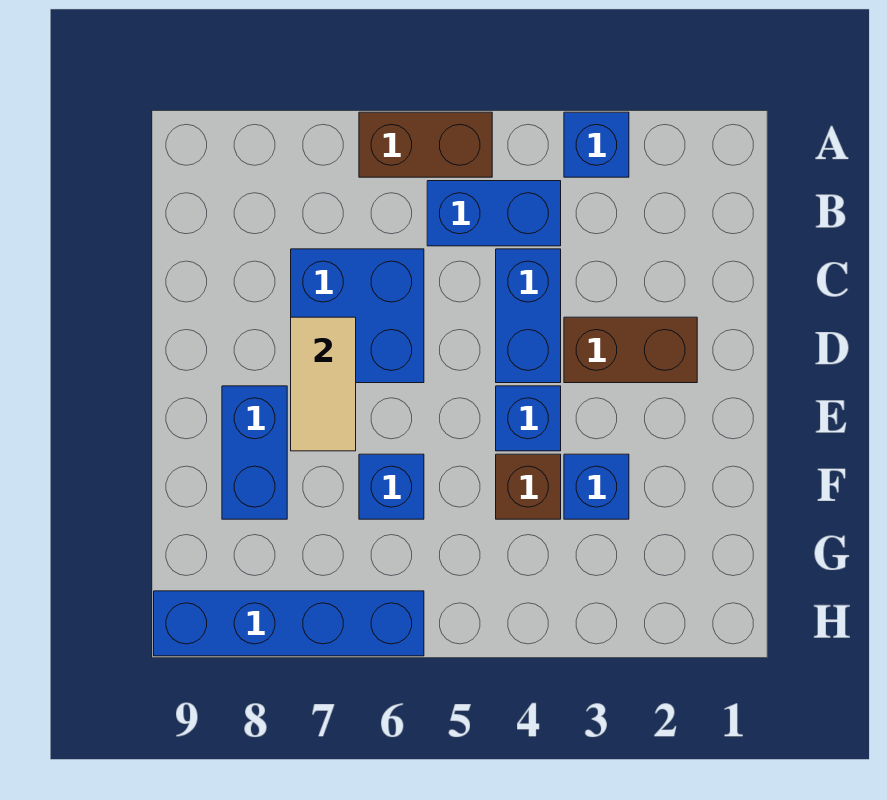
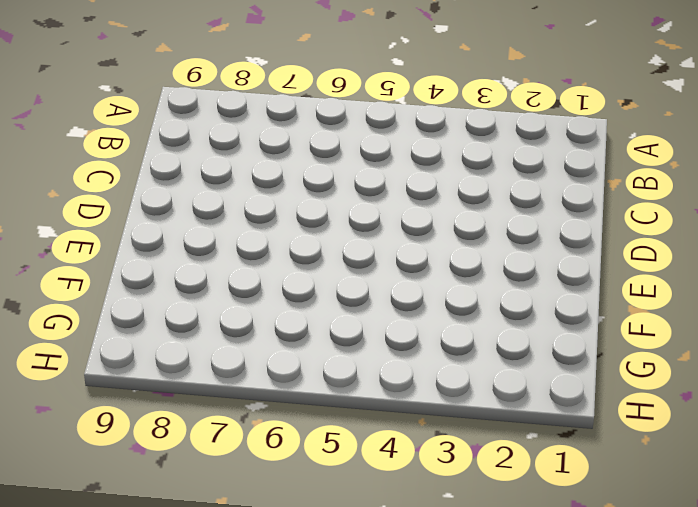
none -> blue 1x1 brick [564,112,629,177]
none -> brown 1x2 brick [359,112,492,177]
none -> blue 1x2 brick [427,181,561,246]

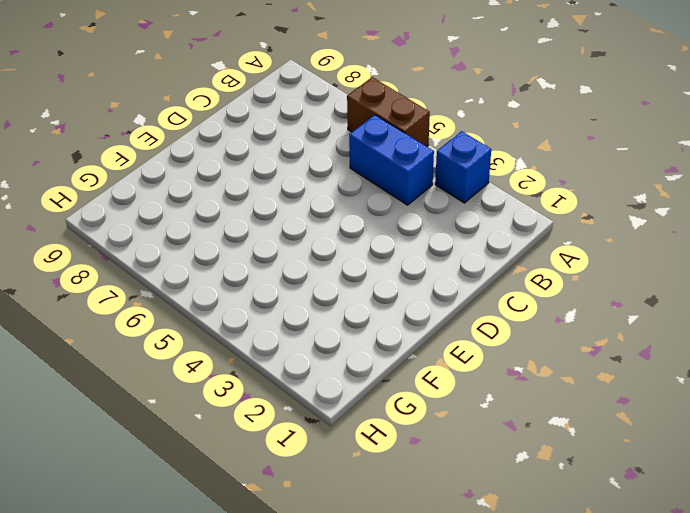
none -> blue 1x2 brick [496,249,561,383]
none -> blue 2x2 brick [291,249,424,383]
none -> brown 1x2 brick [564,317,697,383]

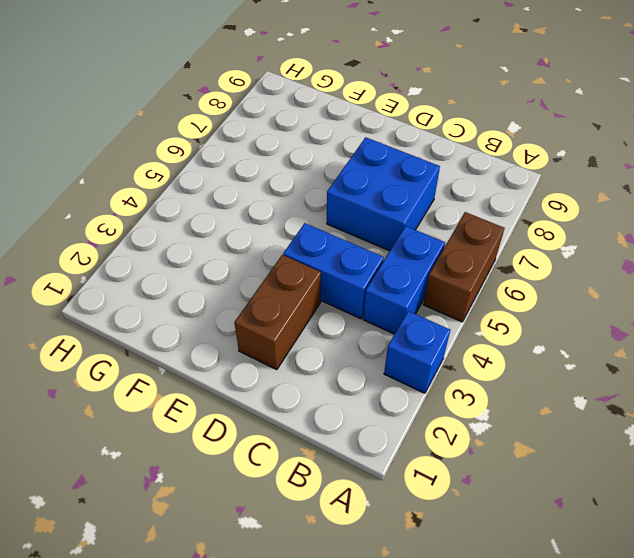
none -> blue 1x1 brick [496,386,561,451]
none -> blue 1x2 brick [222,386,287,519]
none -> blue 1x1 brick [564,454,629,519]

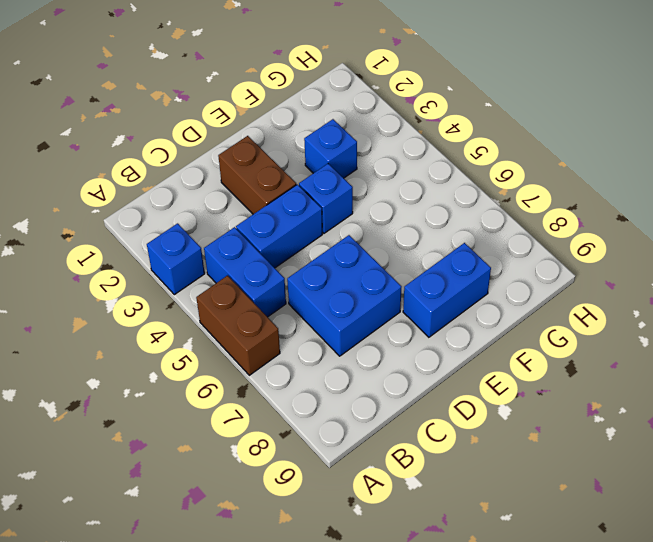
none -> brown 1x1 brick [496,454,561,519]
none -> blue 1x1 brick [359,454,424,519]
none -> blue 1x4 brick [154,591,424,656]

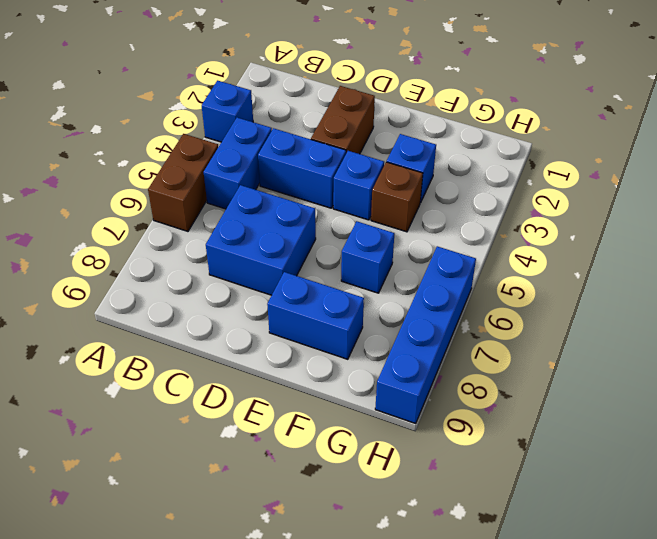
none -> tan 1x2 tile [291,317,356,451]

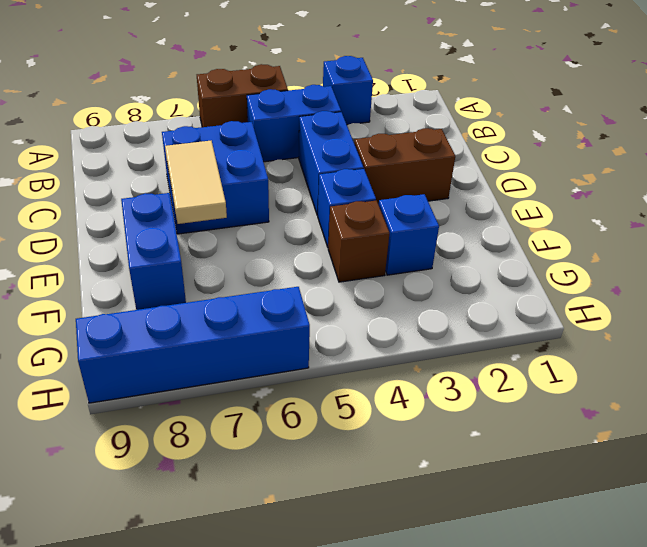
none -> blue 1x1 brick [359,454,424,519]

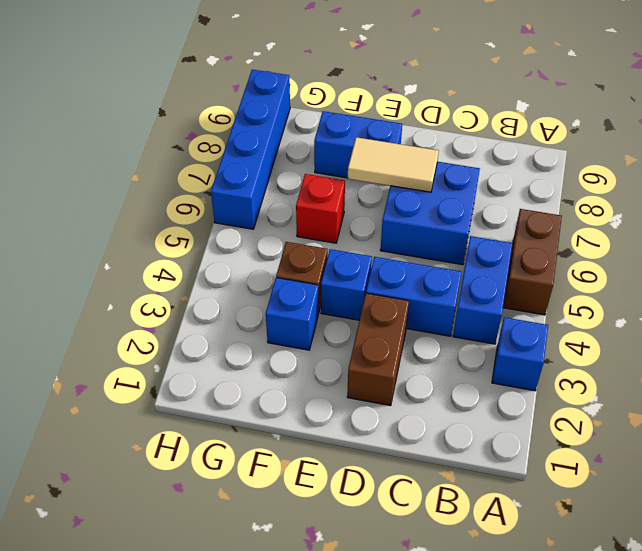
red 1x1 brick [296,174,345,243] -> blue 1x1 brick [359,454,424,519]

